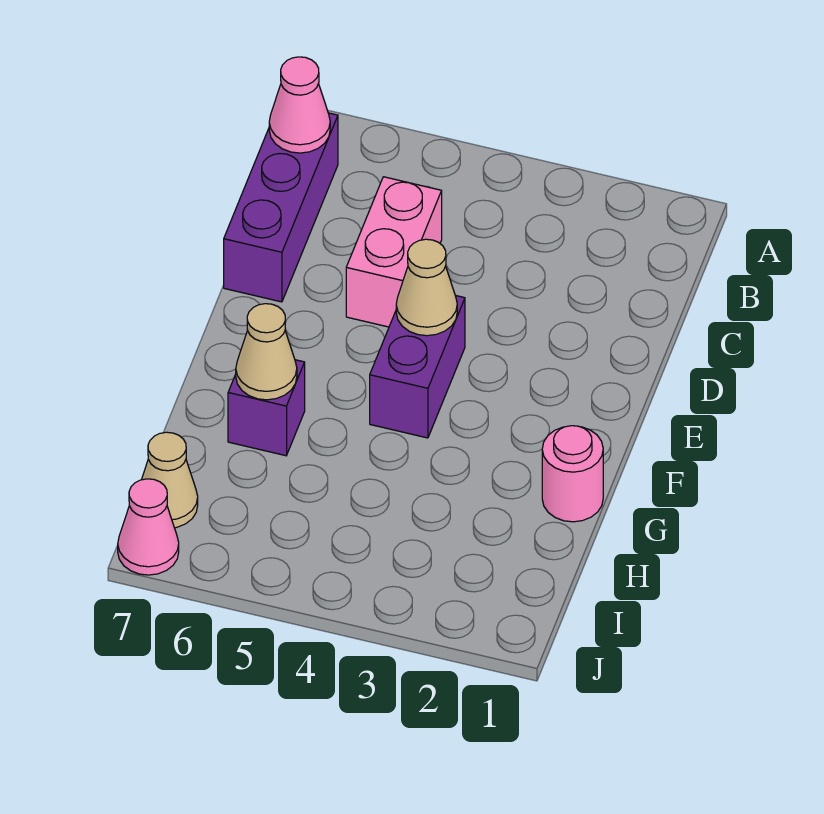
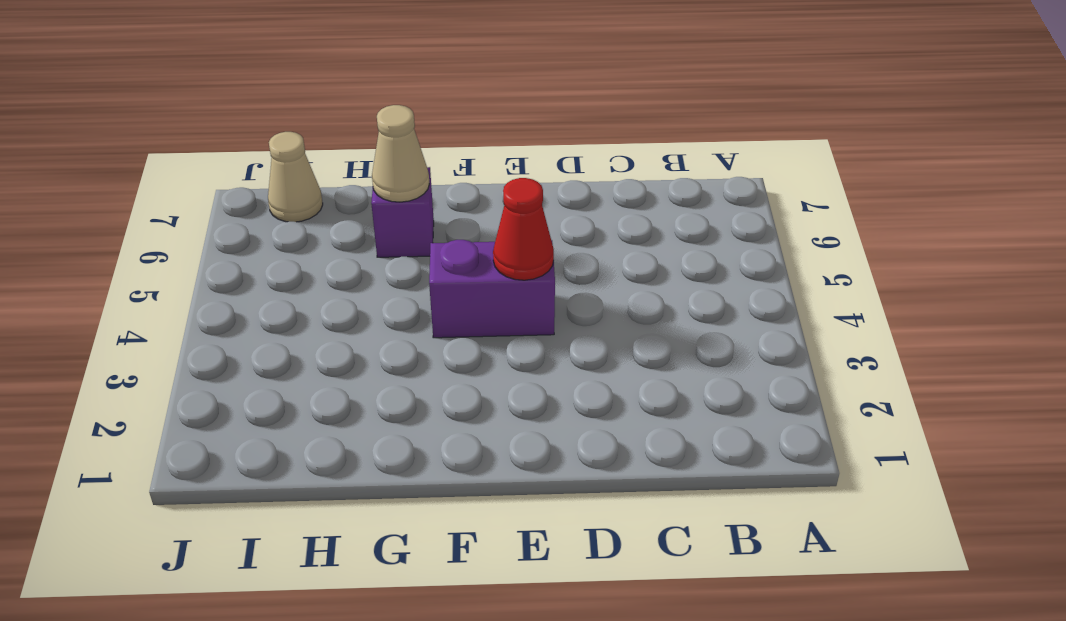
red 1x1 cone [493,178,554,280] -> tan 1x1 cone [396,239,457,336]
none -> purple 1x3 brick [224,113,338,302]
none -> pink 1x2 brick [346,177,442,327]

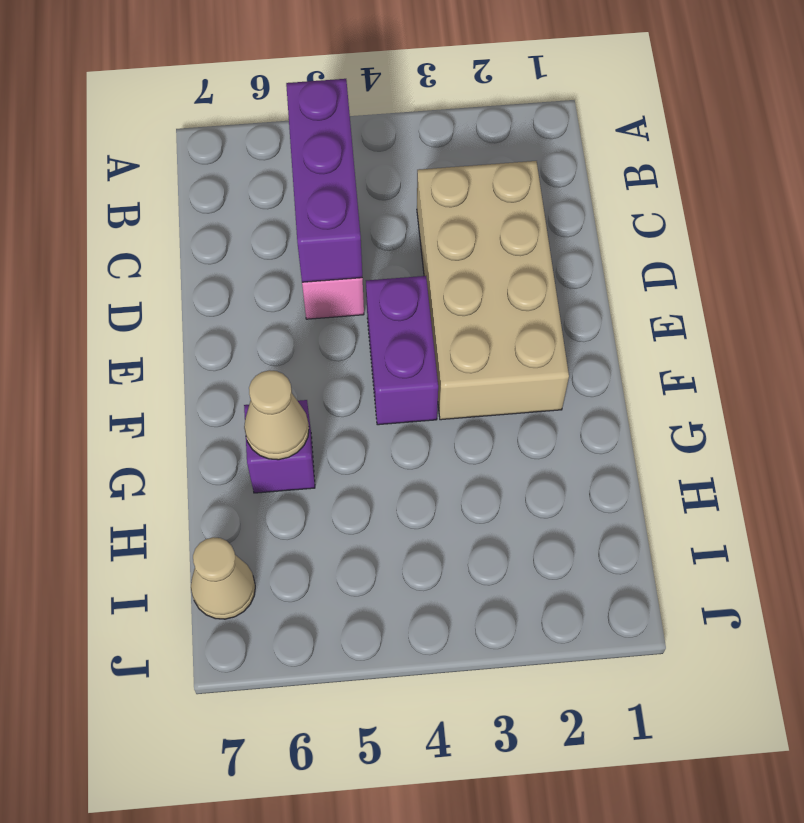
purple 1x3 brick [286,79,362,282] -> purple 1x3 brick moved to [224,113,338,302]
tan 2x4 brick [417,161,569,420] -> none
none -> pink 1x1 round brick [542,426,603,522]
none -> pink 1x1 cone [118,479,179,575]

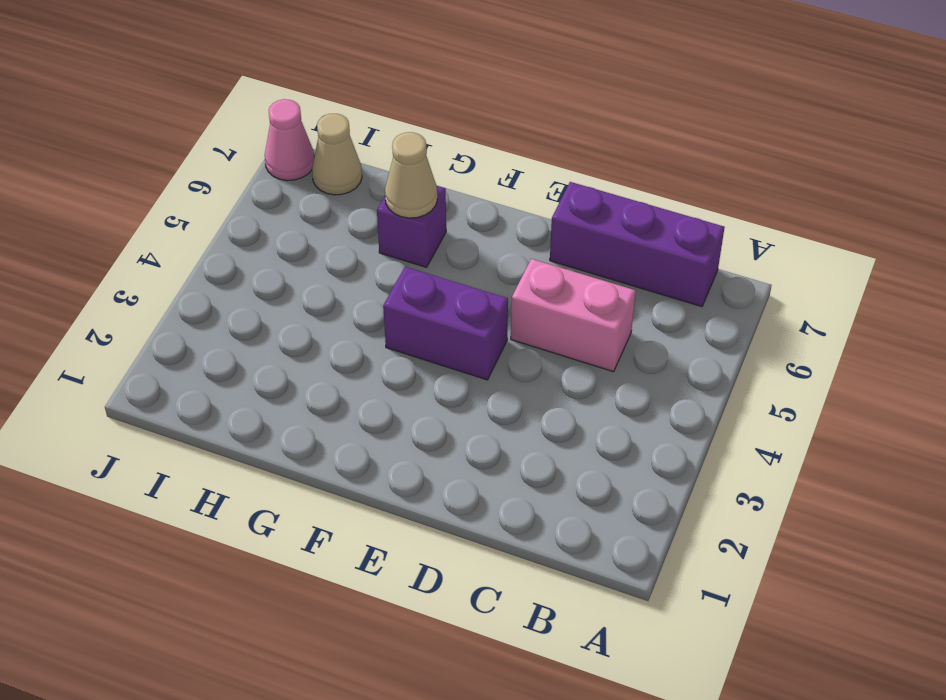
none -> pink 1x1 round brick [542,426,603,522]
none -> pink 1x1 cone [269,57,330,153]

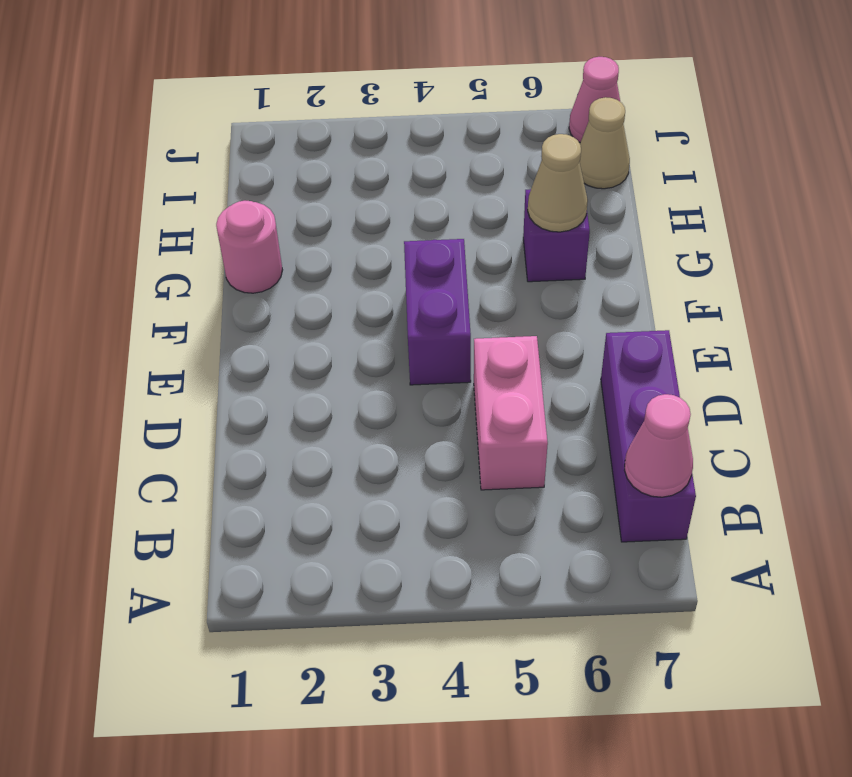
none -> tan 1x1 cone [396,239,457,336]

